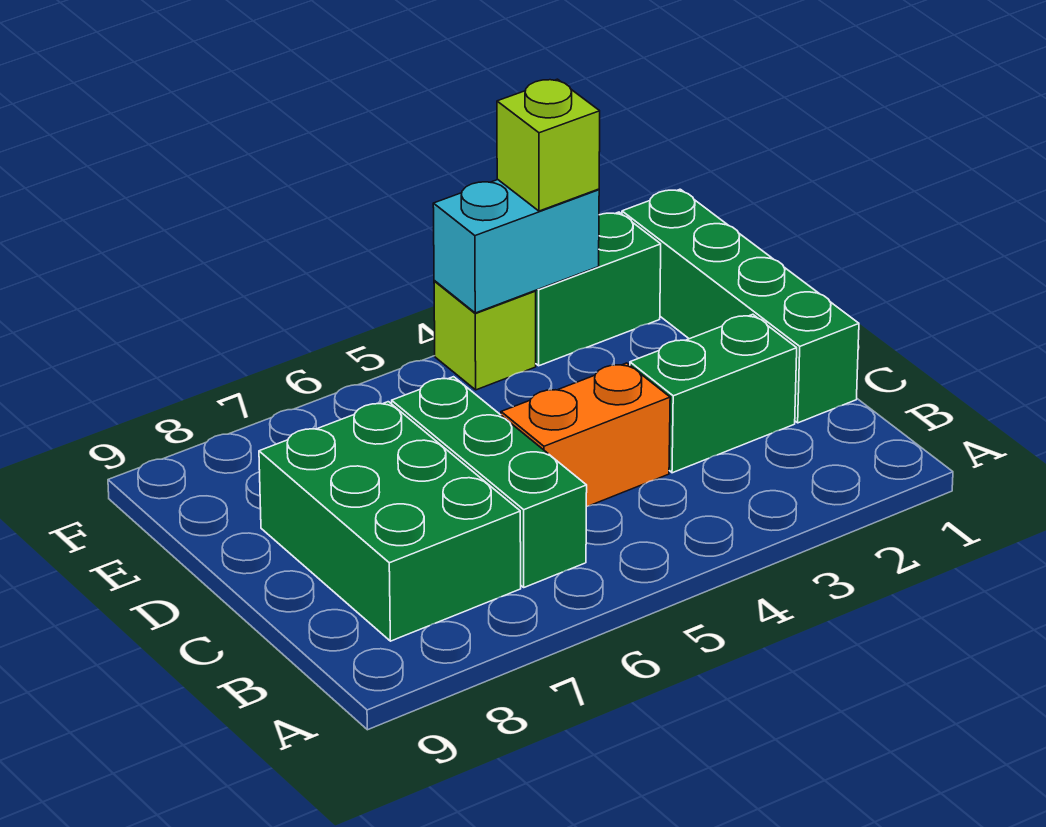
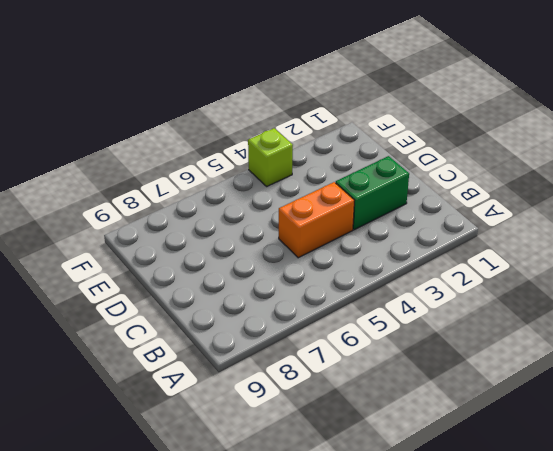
none -> green 1x3 brick [392,377,587,587]
none -> green 2x3 brick [259,402,521,641]

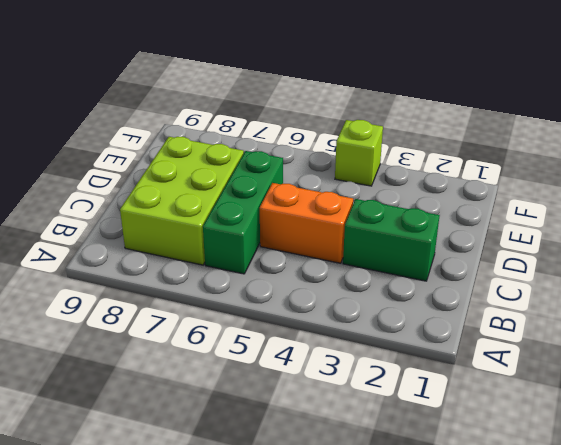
lime 2x3 brick [120,137,244,265] -> green 2x3 brick [259,402,521,641]
none -> green 1x4 brick [622,189,859,423]
none -> green 1x2 brick [535,212,661,366]

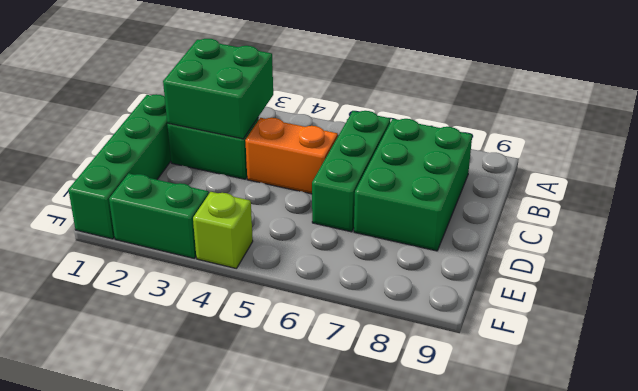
green 2x2 brick [163,39,273,139] -> none
none -> cyan 1x2 brick [433,180,599,313]
none -> lime 1x1 brick [497,79,600,211]

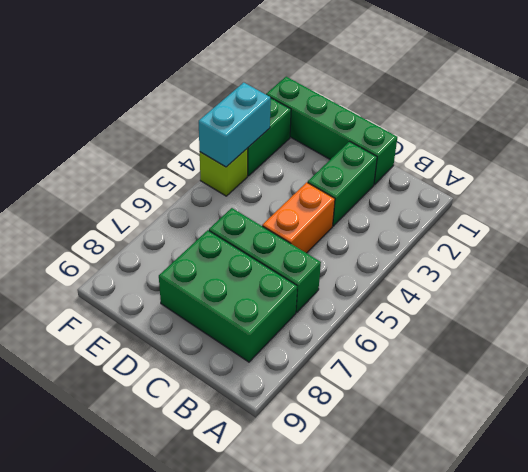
none -> lime 1x1 brick [497,79,600,211]

